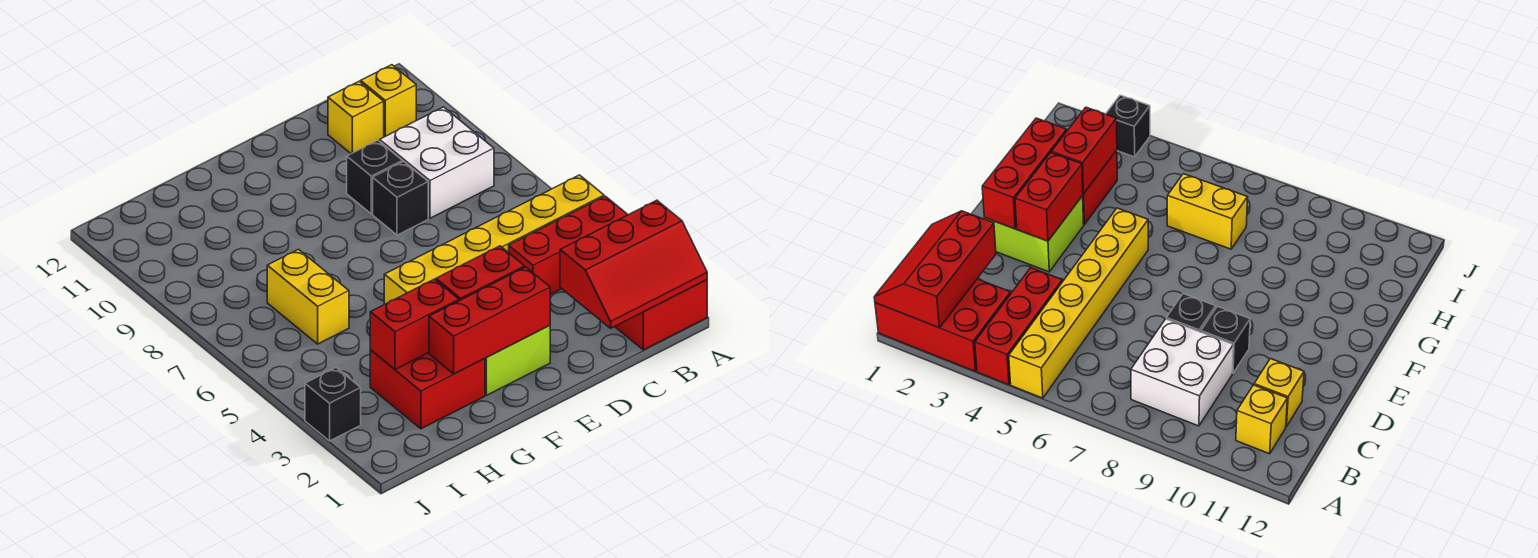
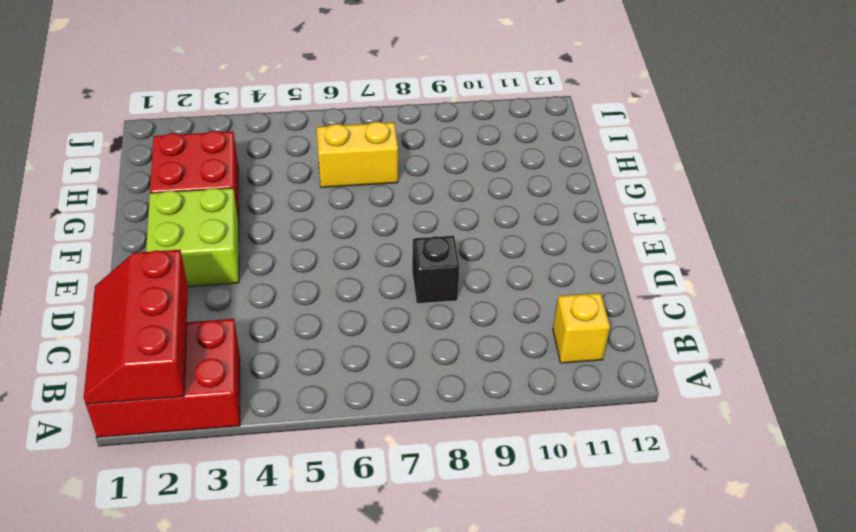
none -> red 1x3 brick [509,196,628,294]
none -> yellow 1x6 brick [384,175,604,304]
none -> white 2x2 brick [380,107,494,218]

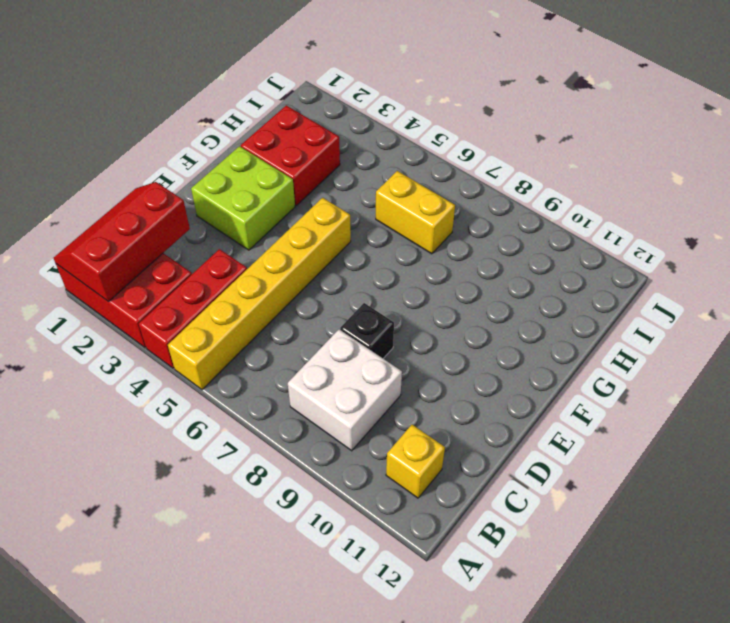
none -> yellow 1x1 brick [328,81,384,154]
none -> black 1x1 brick [347,140,403,214]
none -> black 1x1 brick [305,368,361,441]

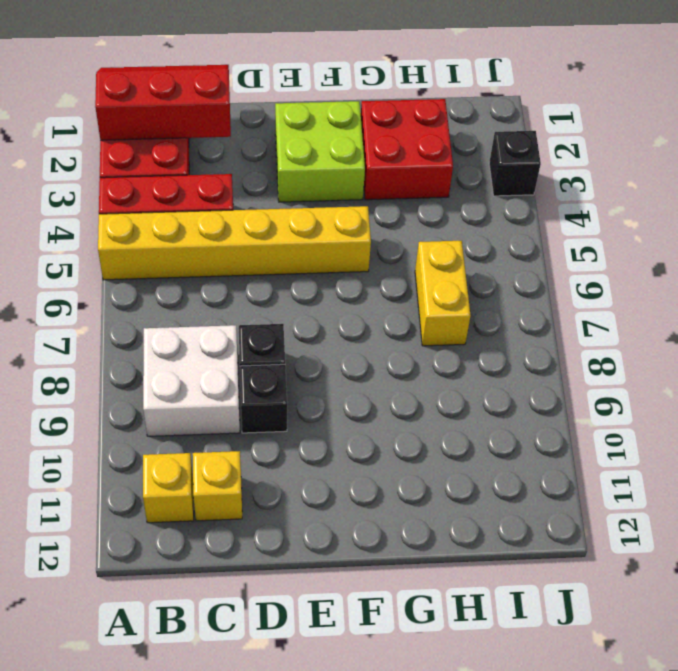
none -> red 1x3 brick [429,267,550,374]
none -> red 1x2 brick [436,246,525,301]
none -> red 1x2 brick [370,279,459,369]

